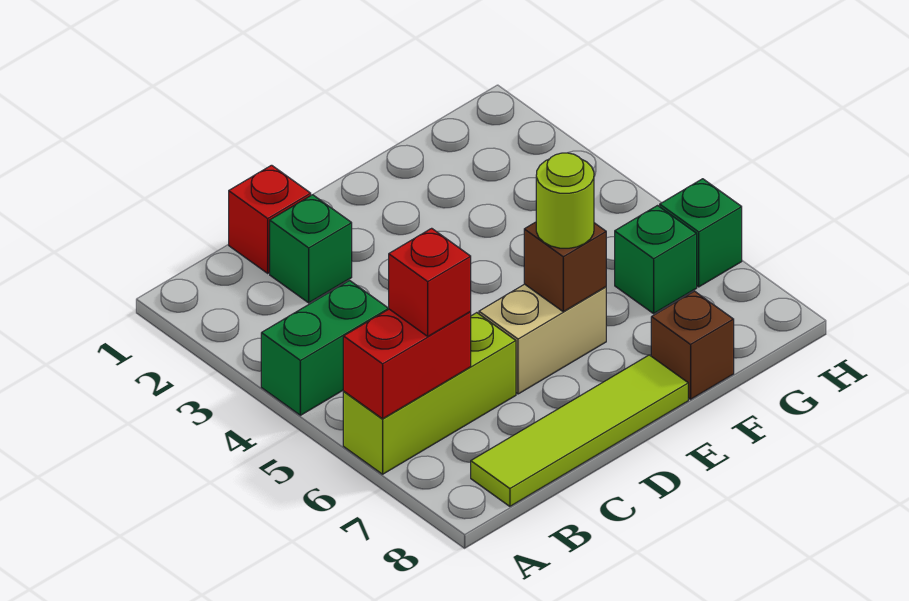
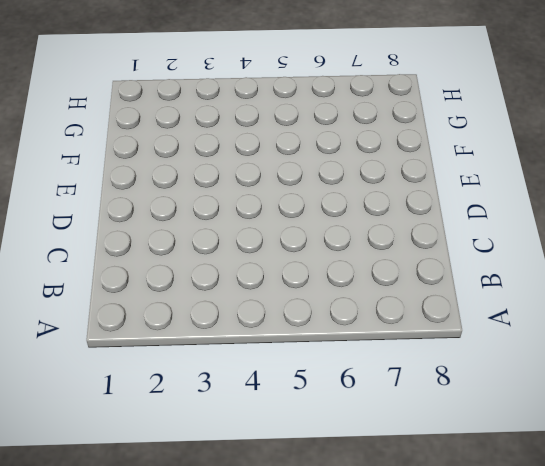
none -> green 1x2 brick [261,281,389,415]
none -> lime 1x3 brick [343,313,516,474]
none -> lime 1x4 tile [471,355,688,506]

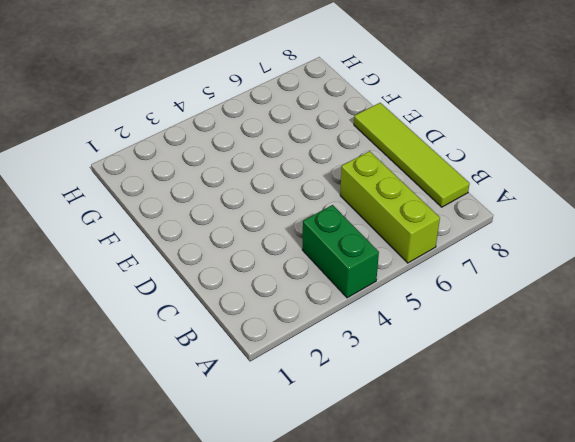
none -> red 1x1 brick [229,165,311,273]
none -> green 1x1 brick [270,195,352,303]
none -> tan 1x2 brick [479,284,606,394]

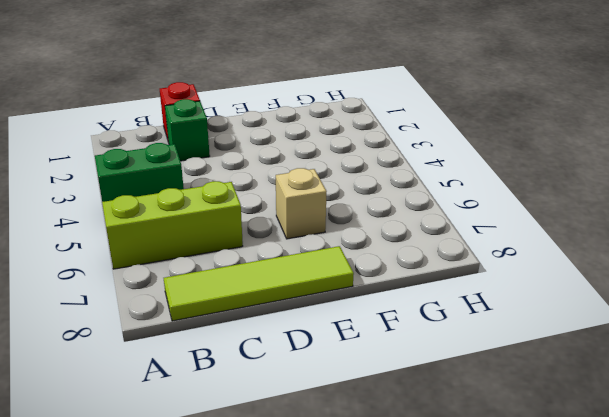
tan 1x1 brick [276,168,327,239] -> tan 1x2 brick [479,284,606,394]
none -> brown 1x1 brick [651,291,734,399]
none -> green 1x1 brick [615,206,697,314]
none -> green 1x1 brick [660,179,742,287]

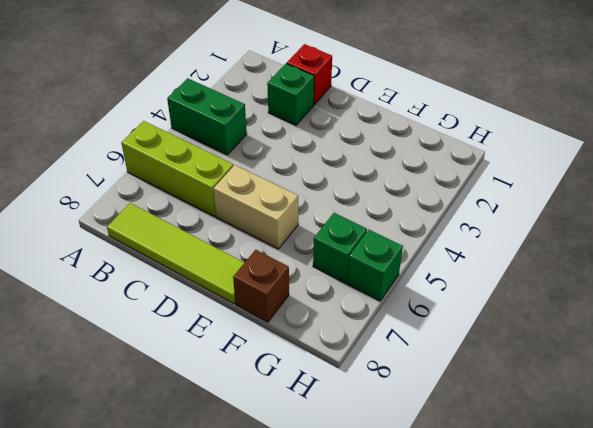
none -> red 1x2 brick [343,309,471,419]
none -> brown 1x1 brick [524,222,606,312]
none -> red 1x1 brick [389,228,471,336]

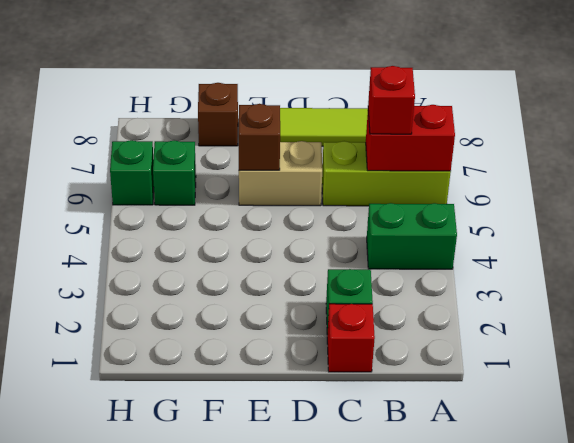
none -> lime 1x1 round brick [536,153,594,248]

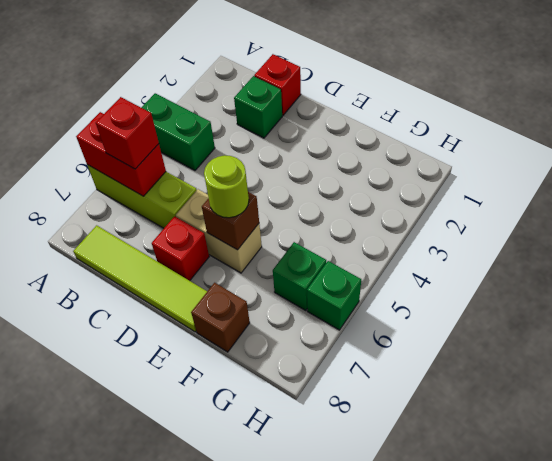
red 1x1 brick [152,216,209,281] -> none

